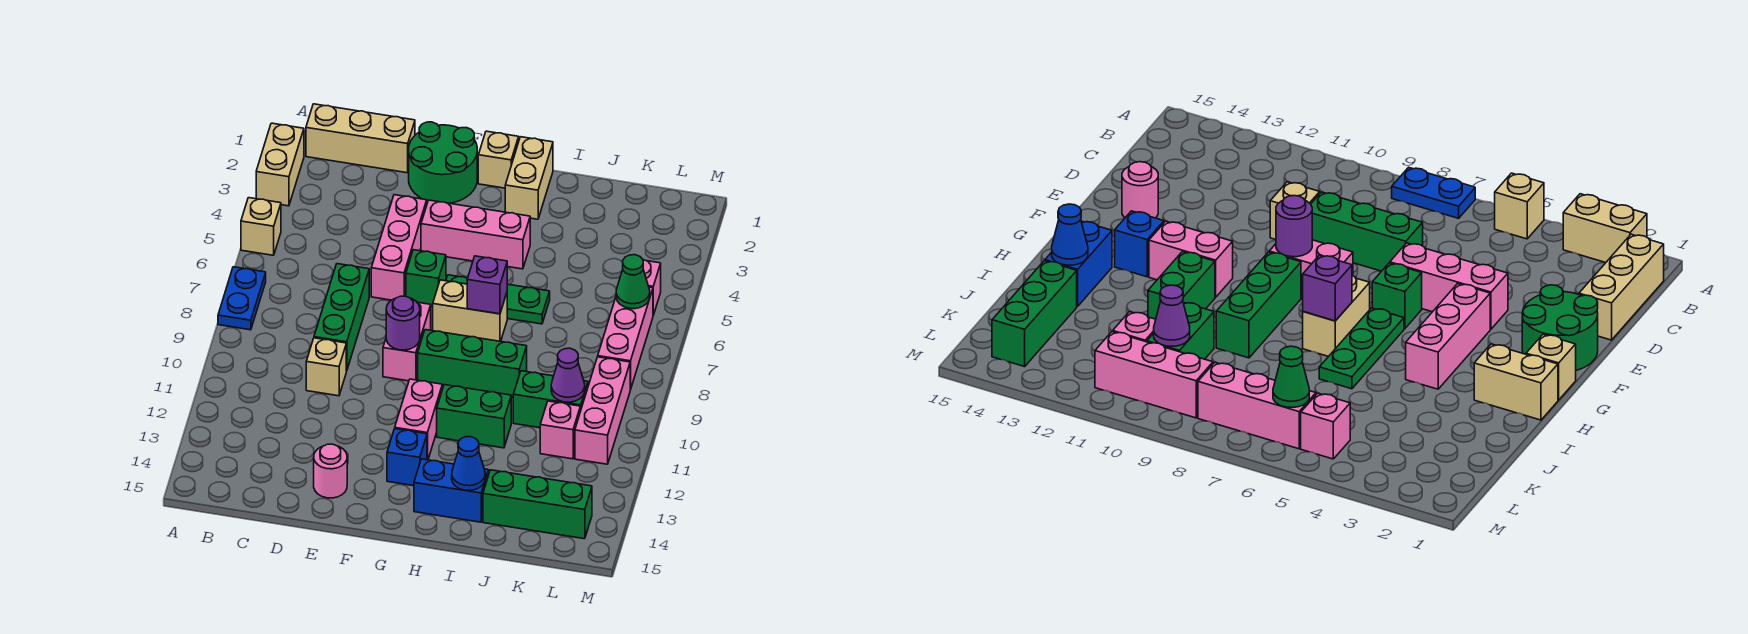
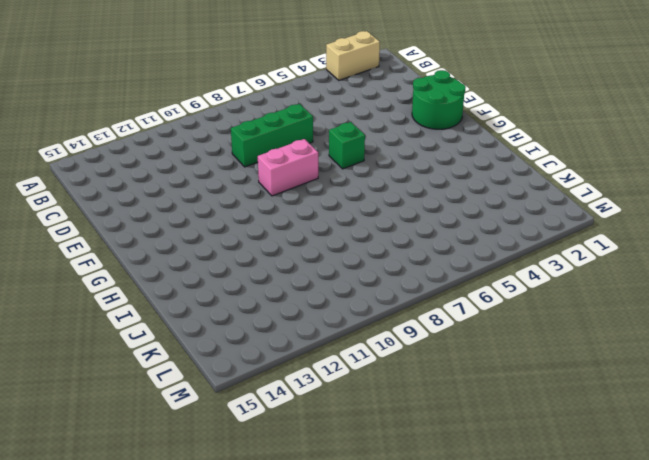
none -> tan 1x1 brick [241,198,281,255]
none -> blue 1x2 plate [218,267,266,330]
none -> tan 1x3 brick [306,104,415,173]
none -> tan 1x1 brick [306,338,346,396]

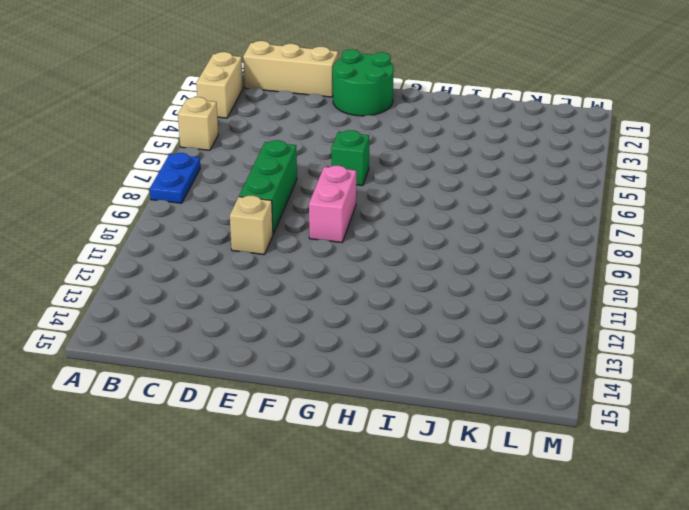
none -> pink 1x3 brick [371,195,427,300]
none -> pink 1x1 round brick [314,444,347,498]
none -> pink 1x3 brick [421,200,530,269]
none -> tan 1x1 brick [478,131,519,188]

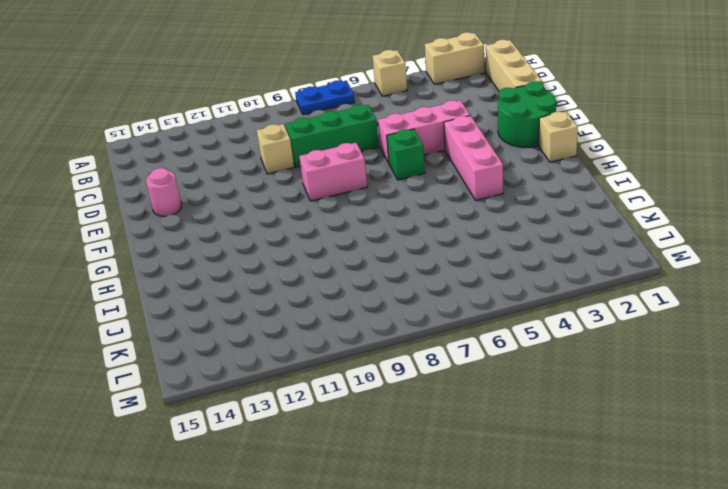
none -> green 1x3 plate [446,275,550,324]
none -> tan 1x2 brick [433,280,507,342]
none -> green 1x3 brick [418,330,527,397]
none -> pink 1x2 brick [395,379,442,460]

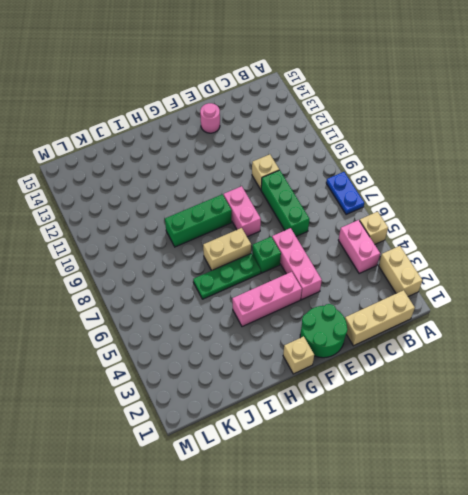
pink 1x2 brick [338,220,380,274] -> pink 1x2 brick moved to [395,379,442,460]
none -> blue 1x1 brick [387,429,427,486]
none -> tan 1x2 brick [505,137,553,219]
none -> green 1x2 brick [437,385,511,448]
none -> blue 1x2 brick [414,459,489,522]

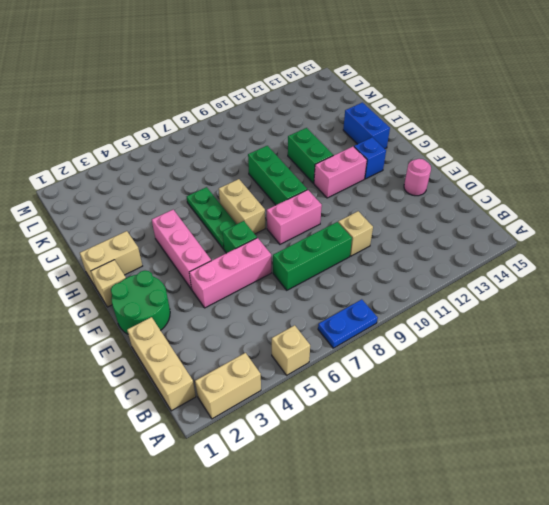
none -> green 1x2 brick [513,371,588,428]
none -> green 1x3 brick [483,470,592,539]
none -> pink 1x1 brick [540,401,580,459]
none -> pink 1x1 brick [643,260,661,315]

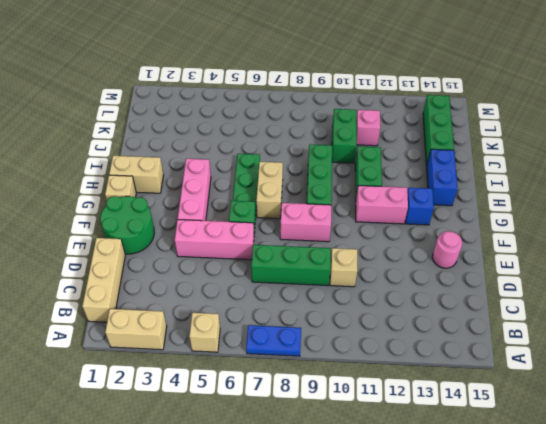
none -> pink 1x1 brick [643,260,661,315]
none -> pink 1x3 brick [598,287,653,390]
none -> pink 1x3 brick [575,357,630,464]
none -> purple 1x1 round brick [386,296,420,350]

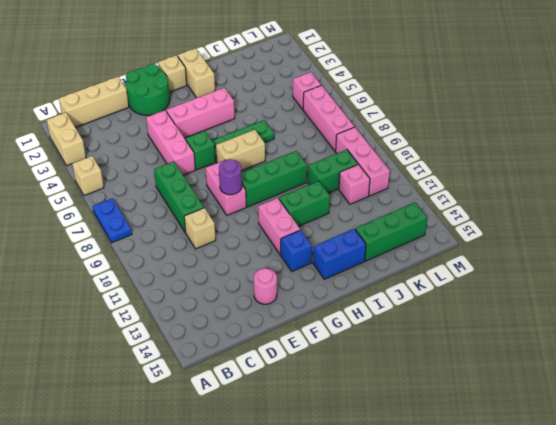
none -> purple 1x1 brick [467,256,507,314]
none -> blue 1x1 cone [452,437,485,490]
none -> purple 1x1 cone [551,348,585,402]
none -> green 1x1 cone [616,255,650,309]

